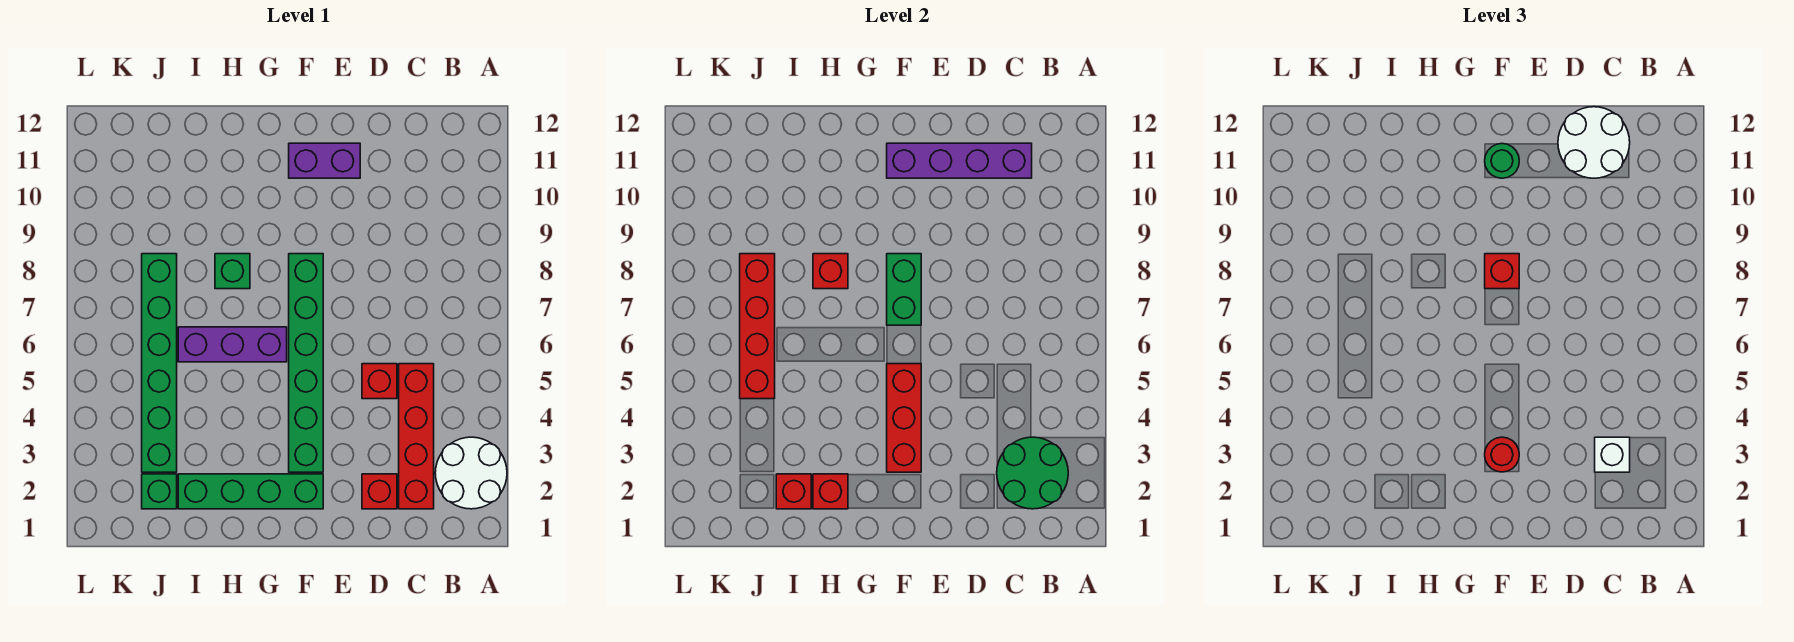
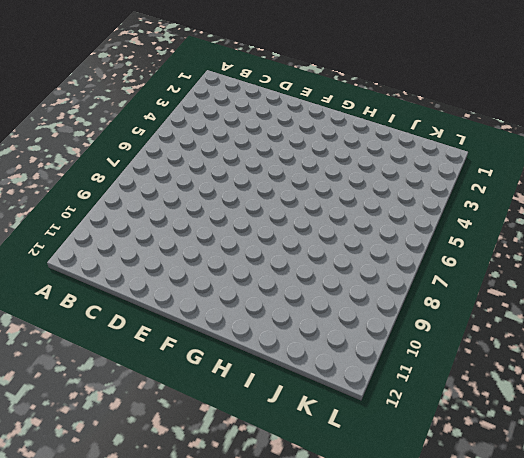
none -> white 2x2 round brick [435,437,507,509]
none -> red 1x4 brick [399,364,434,509]
none -> red 1x1 brick [362,474,397,509]

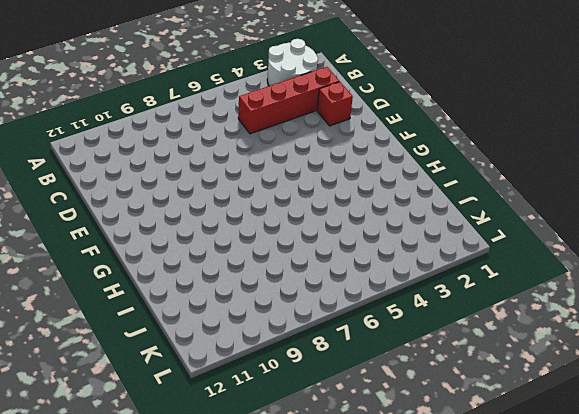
none -> red 1x1 brick [362,364,397,399]
none -> purple 1x2 brick [289,143,360,178]
none -> green 1x4 brick [178,474,323,509]

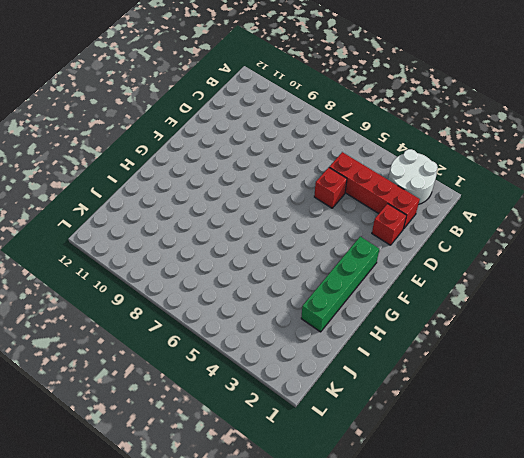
none -> purple 1x2 brick [289,143,360,178]
none -> green 1x6 brick [289,254,323,472]
none -> purple 1x3 brick [178,327,287,362]

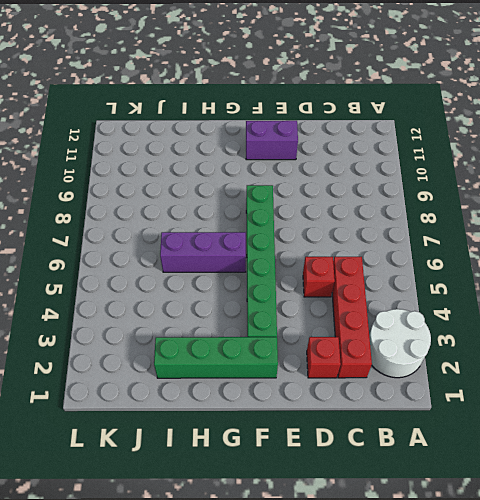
none -> green 1x1 brick [215,254,250,289]
none -> green 1x1 brick [142,474,177,509]
none -> green 1x6 brick [142,254,177,472]

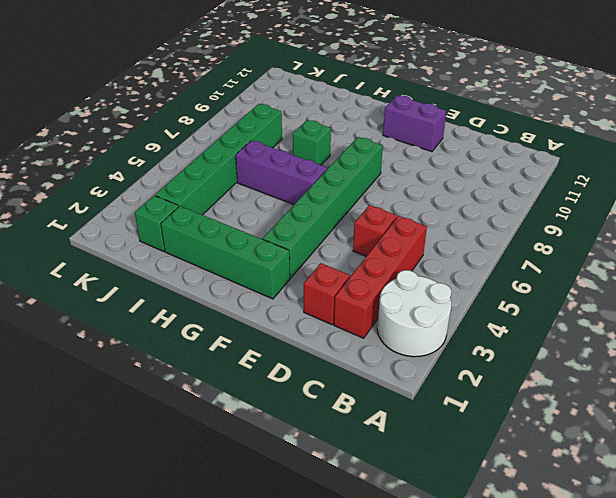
none -> green 2x2 round brick [997,437,1068,509]
none -> purple 1x4 brick [887,143,1032,178]
none -> red 1x3 brick [887,364,921,472]

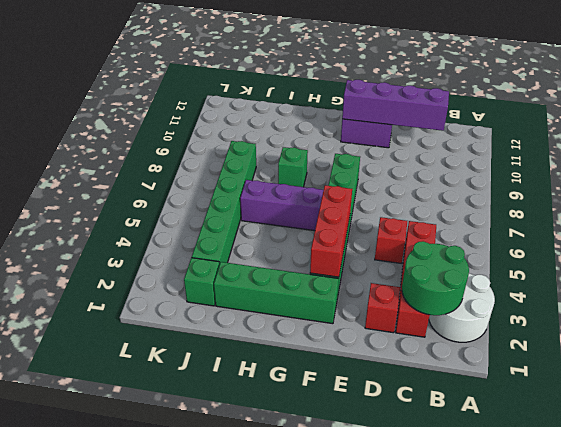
none -> green 1x2 brick [887,254,921,325]
none -> red 1x1 brick [813,474,848,509]
none -> red 1x1 brick [813,254,848,289]

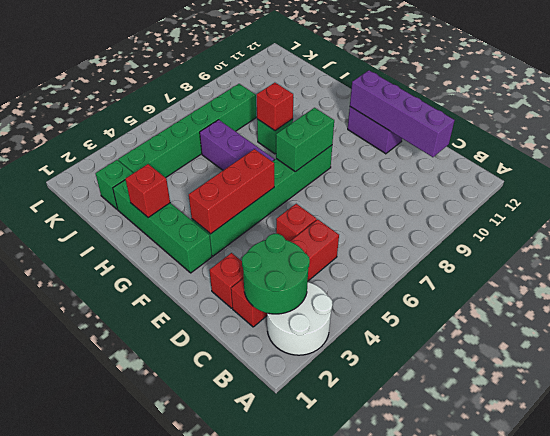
none -> red 1x1 brick [776,474,811,509]
none -> red 1x4 brick [740,254,775,399]
none -> white 1x1 brick [1595,437,1630,472]

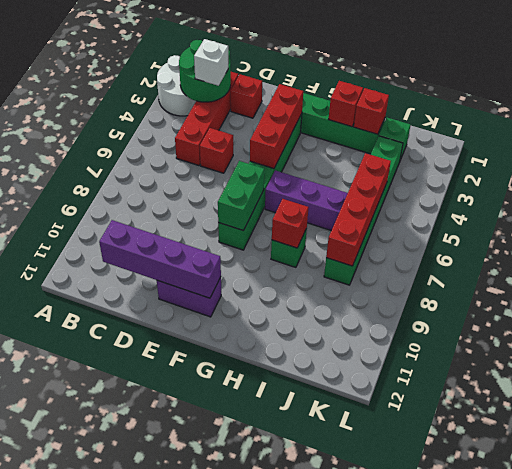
none -> white 2x2 round brick [1558,107,1630,178]
none -> red 1x1 round brick [1485,437,1519,472]
none -> red 1x1 brick [1485,254,1519,289]

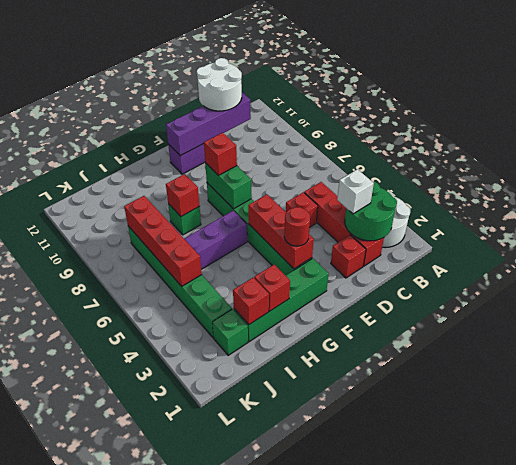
none -> green 1x1 round brick [1485,144,1519,178]

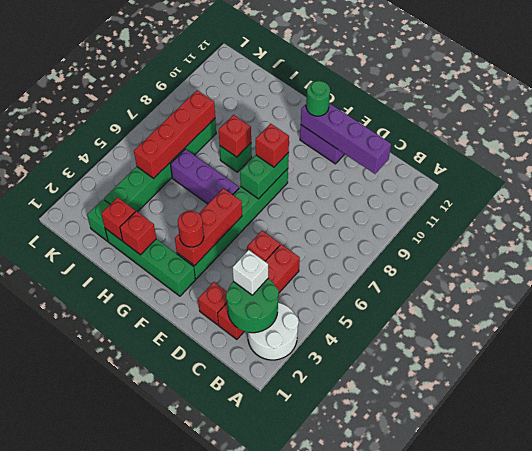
none -> white 2x2 round brick [1558,107,1630,178]

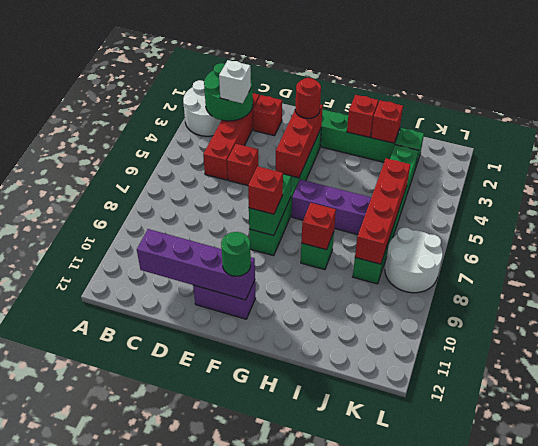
white 2x2 round brick [385,228,443,293] -> white 2x2 round brick moved to [1558,107,1630,178]

